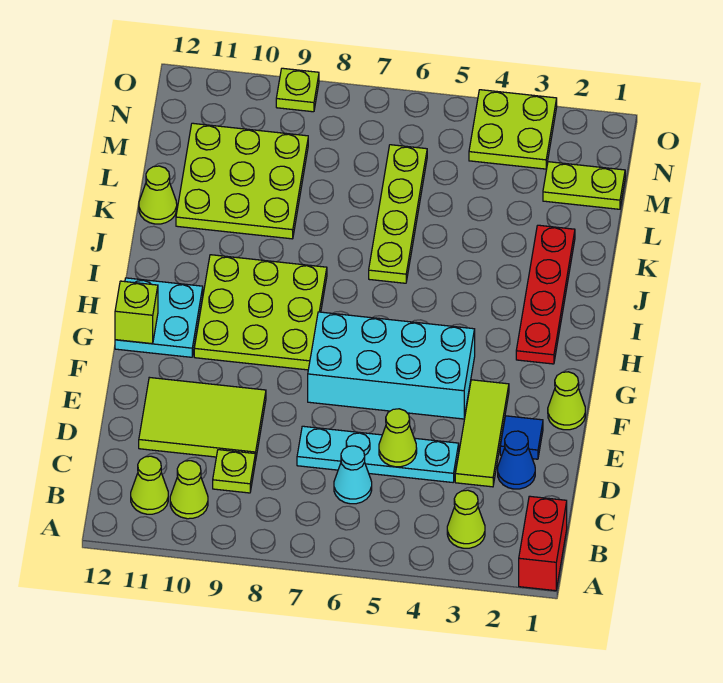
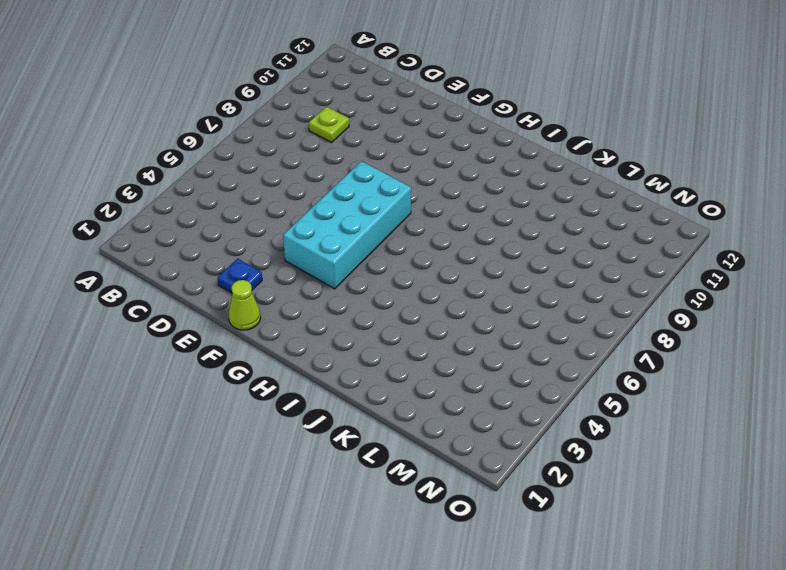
blue 1x1 plate [218,259,262,293] -> blue 1x1 tile [500,416,543,459]
none -> red 1x2 brick [519,496,567,591]
none -> lime 1x1 cone [447,490,485,548]
none -> lime 1x1 cone [170,461,208,519]

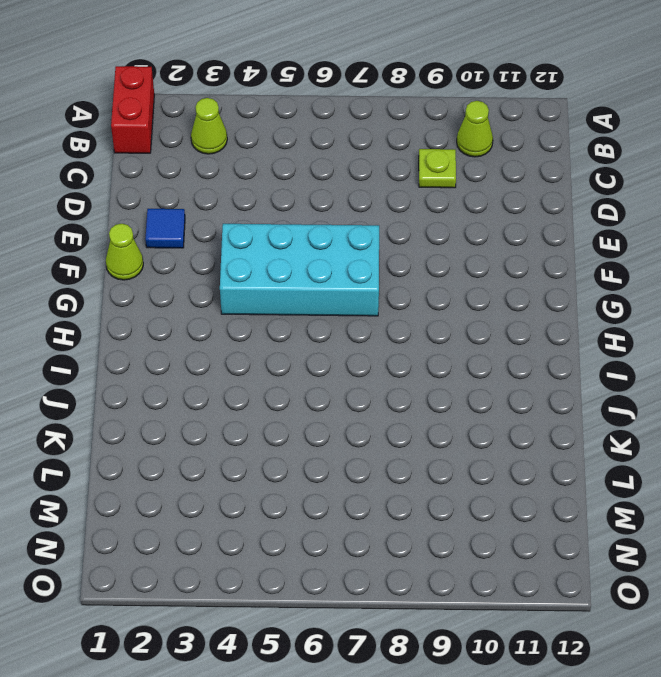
none -> lime 1x1 cone [131,456,168,514]
none -> cyan 1x1 cone [334,446,372,504]
none -> blue 1x1 cone [498,431,535,489]

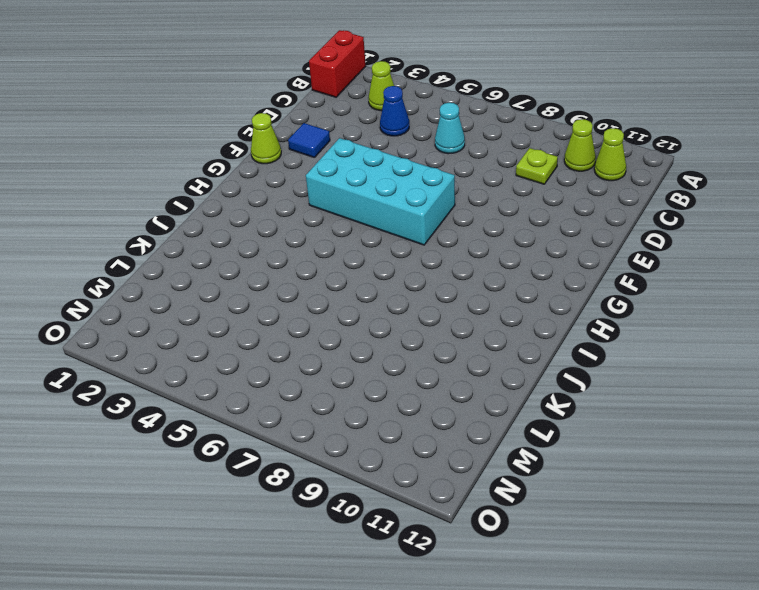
blue 1x1 cone [380,86,409,136] -> blue 1x1 cone moved to [498,431,535,489]
none -> lime 1x3 tile [455,380,509,487]
none -> cyan 1x4 plate [297,426,459,482]
none -> lime 2x3 tile [139,377,266,461]

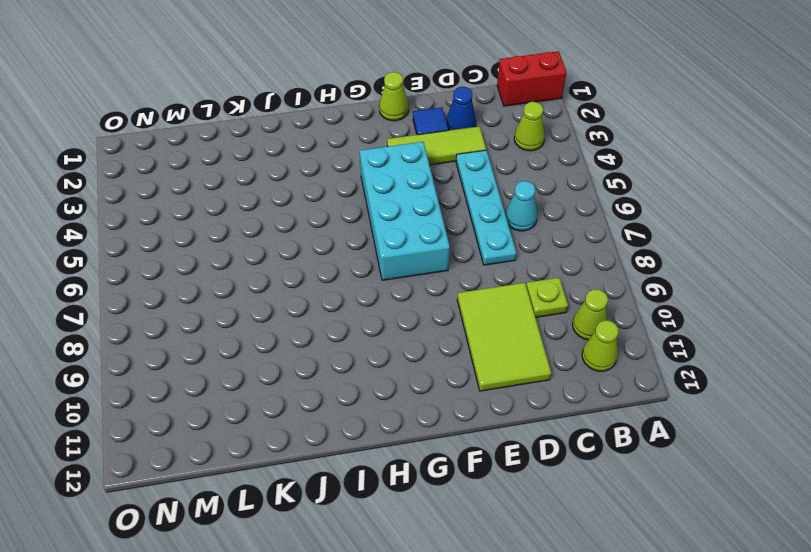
none -> lime 3x3 plate [194,255,327,370]
none -> cyan 2x2 plate [115,278,203,357]
none -> red 1x4 plate [516,225,575,364]

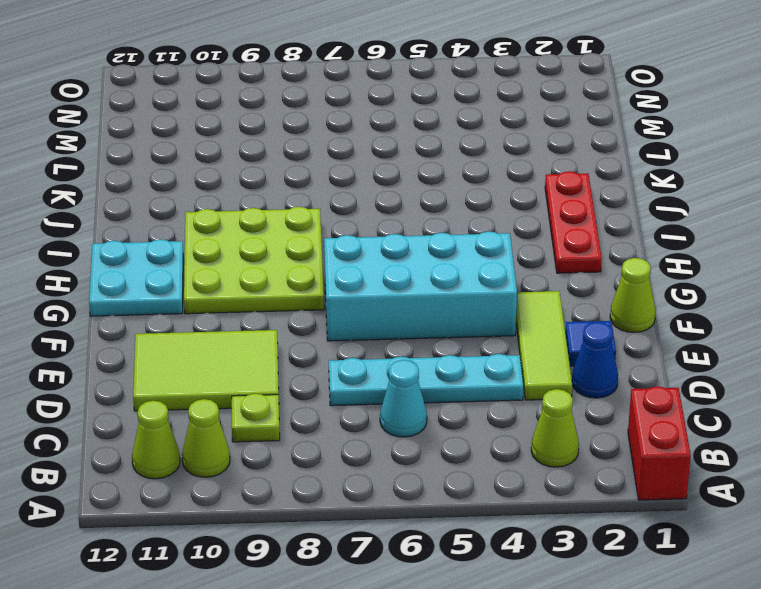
red 1x3 plate [545,171,602,273] -> red 1x4 plate [516,225,575,364]
none -> lime 1x4 plate [369,145,427,283]
none -> lime 3x3 plate [176,123,308,239]
none -> lime 1x1 cone [139,166,177,224]

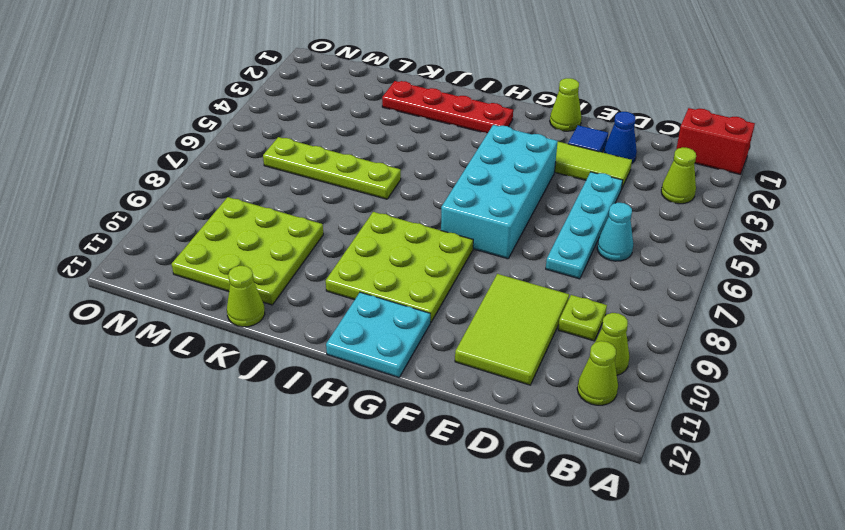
none -> lime 1x2 plate [543,162,625,209]
none -> lime 2x2 plate [469,90,557,169]
none -> lime 1x1 plate [276,68,319,112]

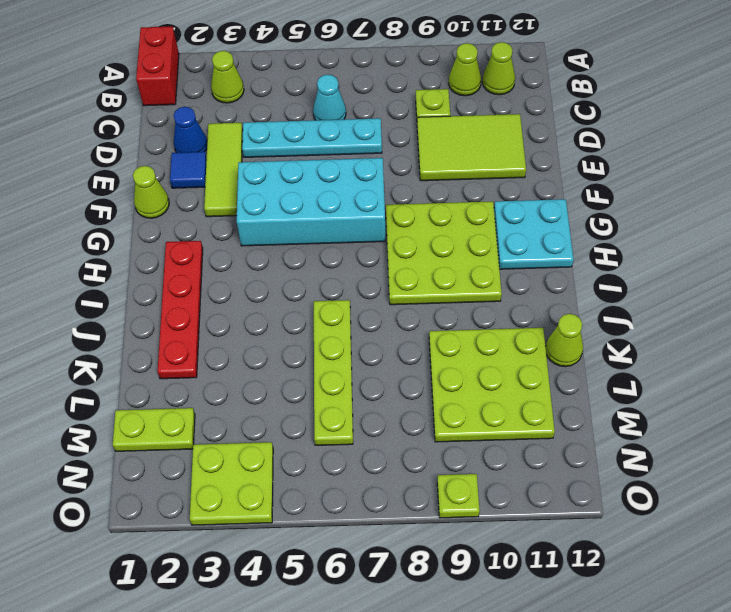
none -> lime 1x1 cone [379,409,417,467]
none -> lime 1x1 brick [115,281,158,344]

